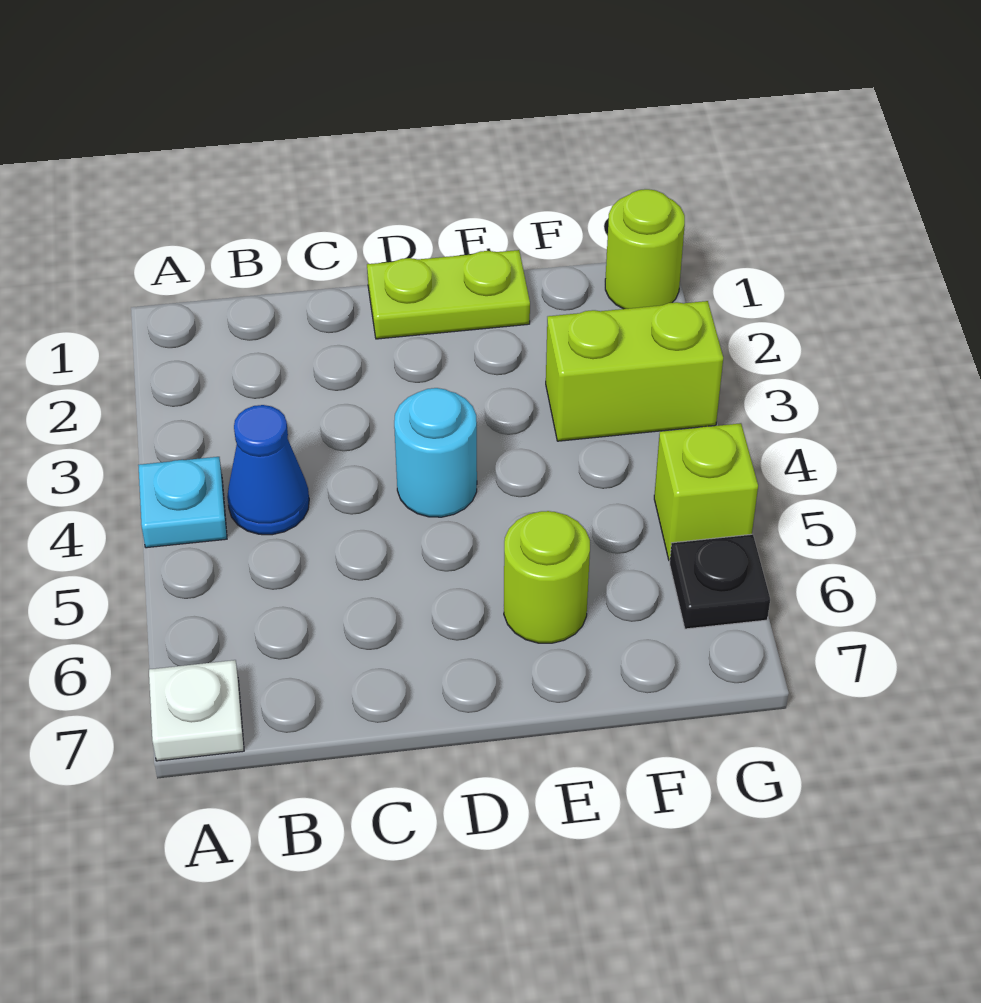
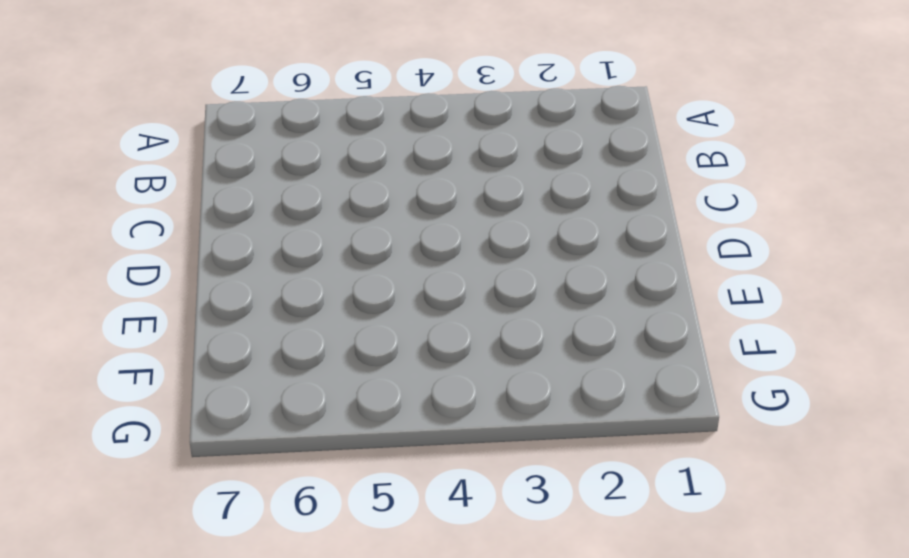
none -> cyan 1x1 plate [138,457,227,548]
none -> white 1x1 plate [149,660,244,761]

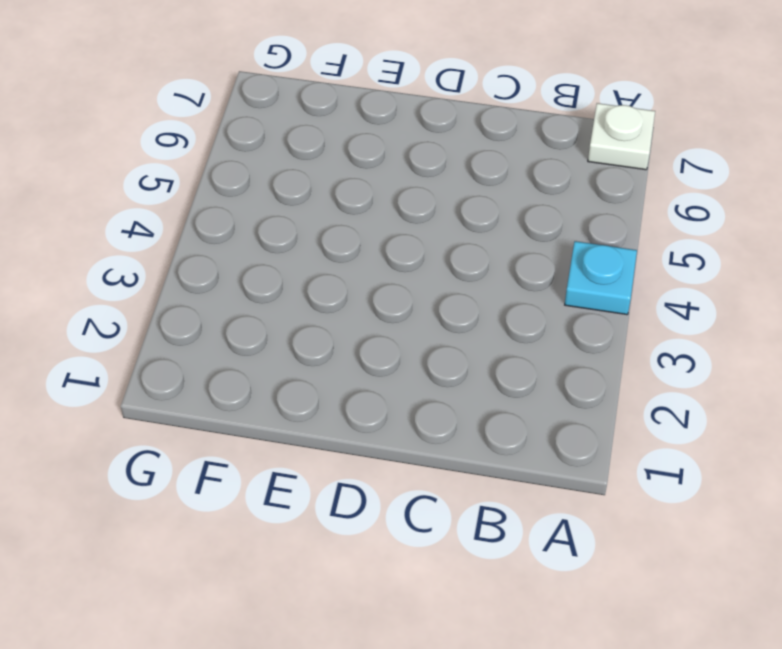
none -> blue 1x1 cone [227,405,309,535]
none -> lime 1x2 plate [367,250,530,339]

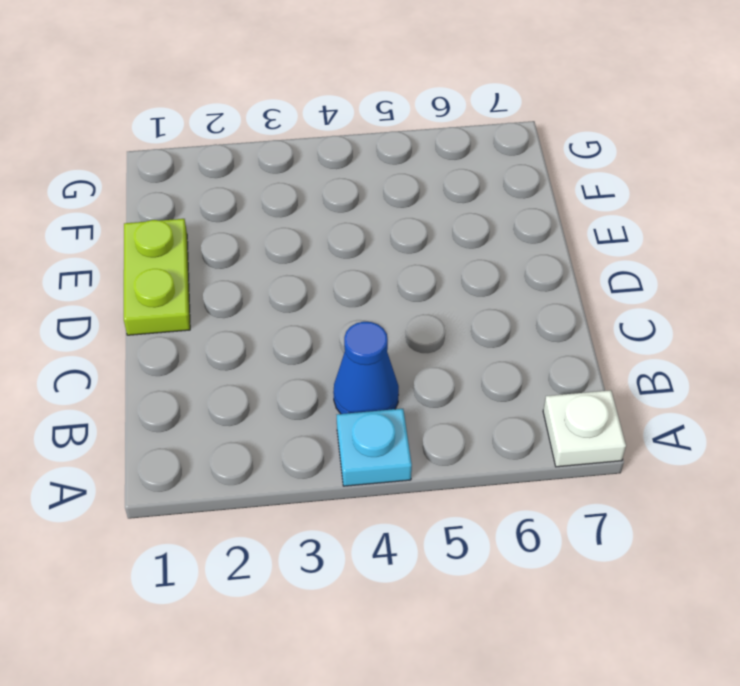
none -> cyan 1x1 round brick [394,388,477,517]
none -> lime 1x1 round brick [504,511,590,643]

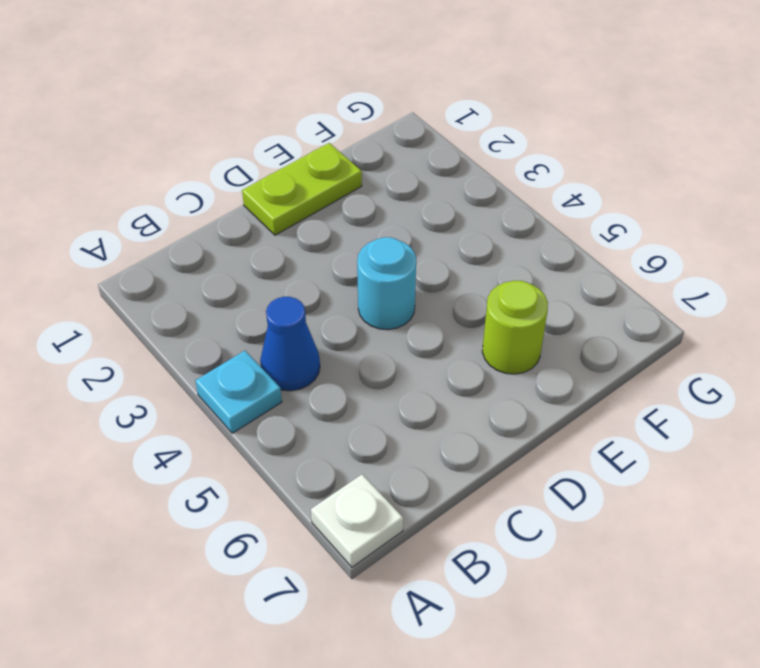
none -> lime 1x2 brick [546,301,723,441]
none -> lime 1x1 round brick [605,189,685,309]

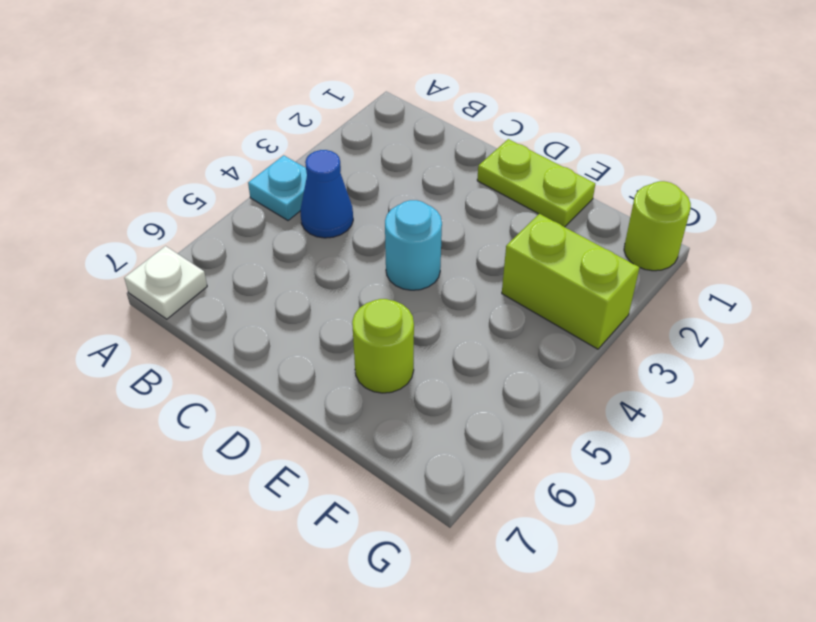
none -> lime 1x1 brick [654,423,758,561]
none -> black 1x1 plate [670,534,770,629]

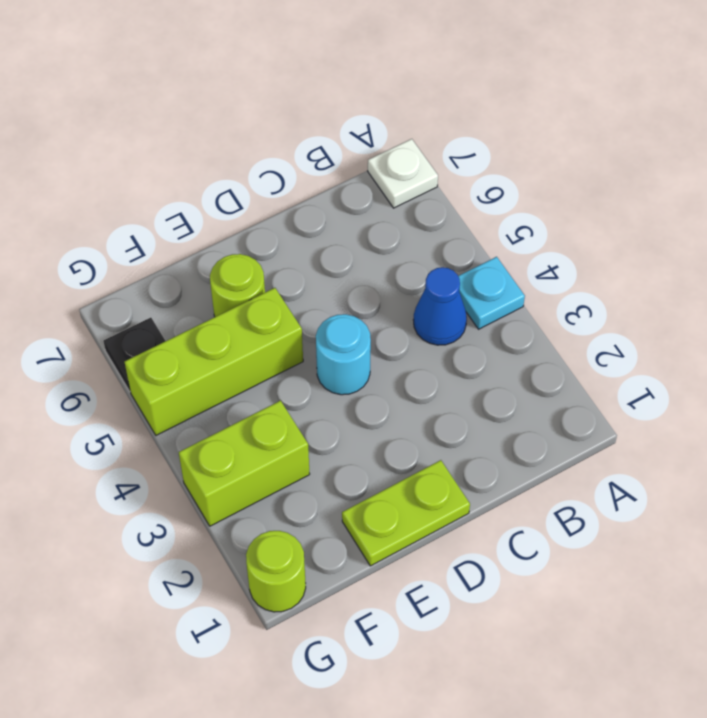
lime 1x3 brick [125,288,303,435] -> lime 1x1 brick [654,423,758,561]

